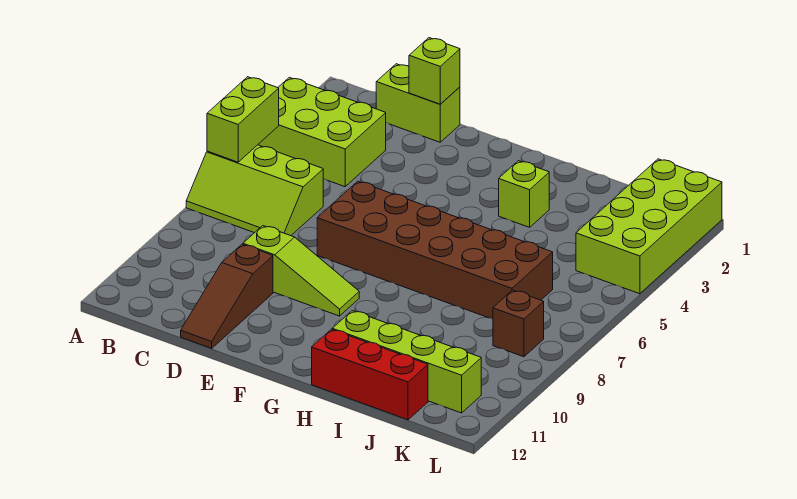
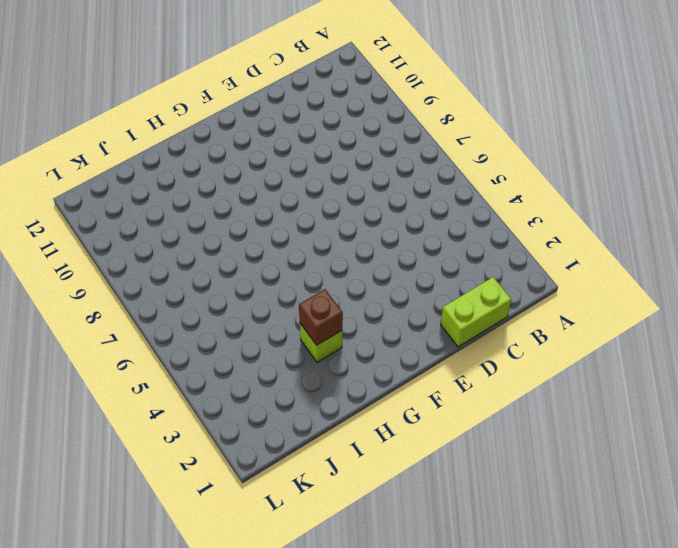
brown 1x1 brick [299,289,343,345] -> brown 1x1 brick moved to [493,290,544,357]
none -> lime 2x3 brick [258,78,386,187]
none -> lime 2x3 slope [186,145,323,236]
none -> lime 1x3 slope [243,226,359,316]

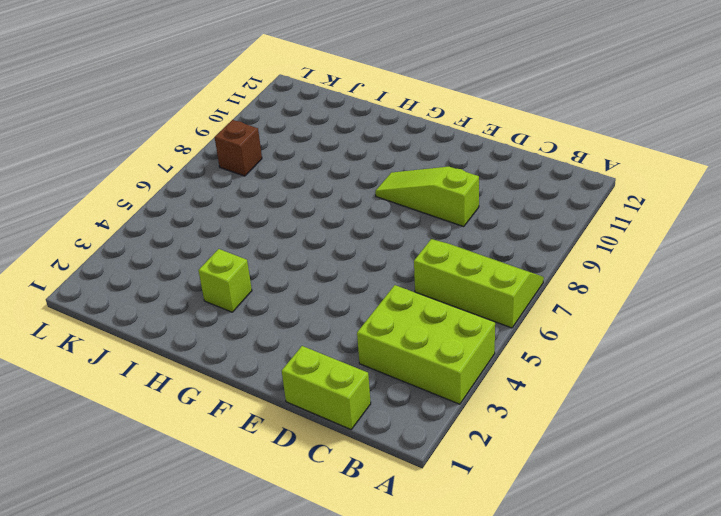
none -> brown 1x3 slope [181,244,273,348]
none -> brown 2x6 brick [317,181,553,319]
none -> lime 1x4 brick [332,311,481,413]

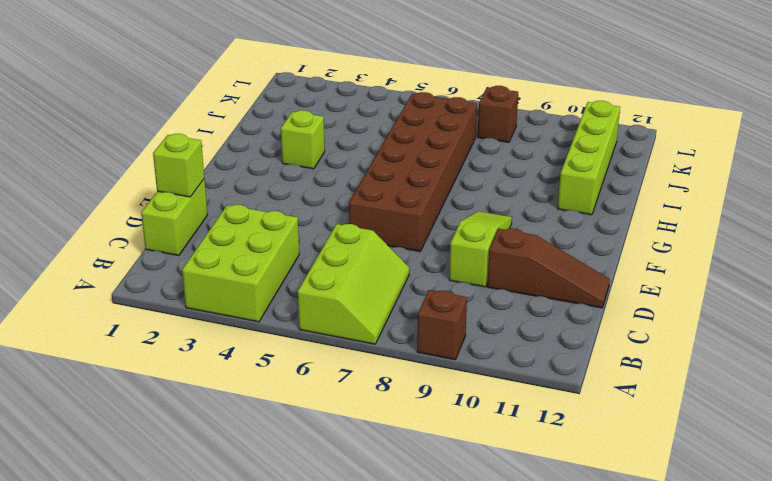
brown 1x1 brick [417,290,467,360] -> none
none -> red 1x3 brick [312,329,428,420]
none -> lime 2x4 brick [576,159,722,294]
none -> lime 1x2 brick [207,77,279,162]

